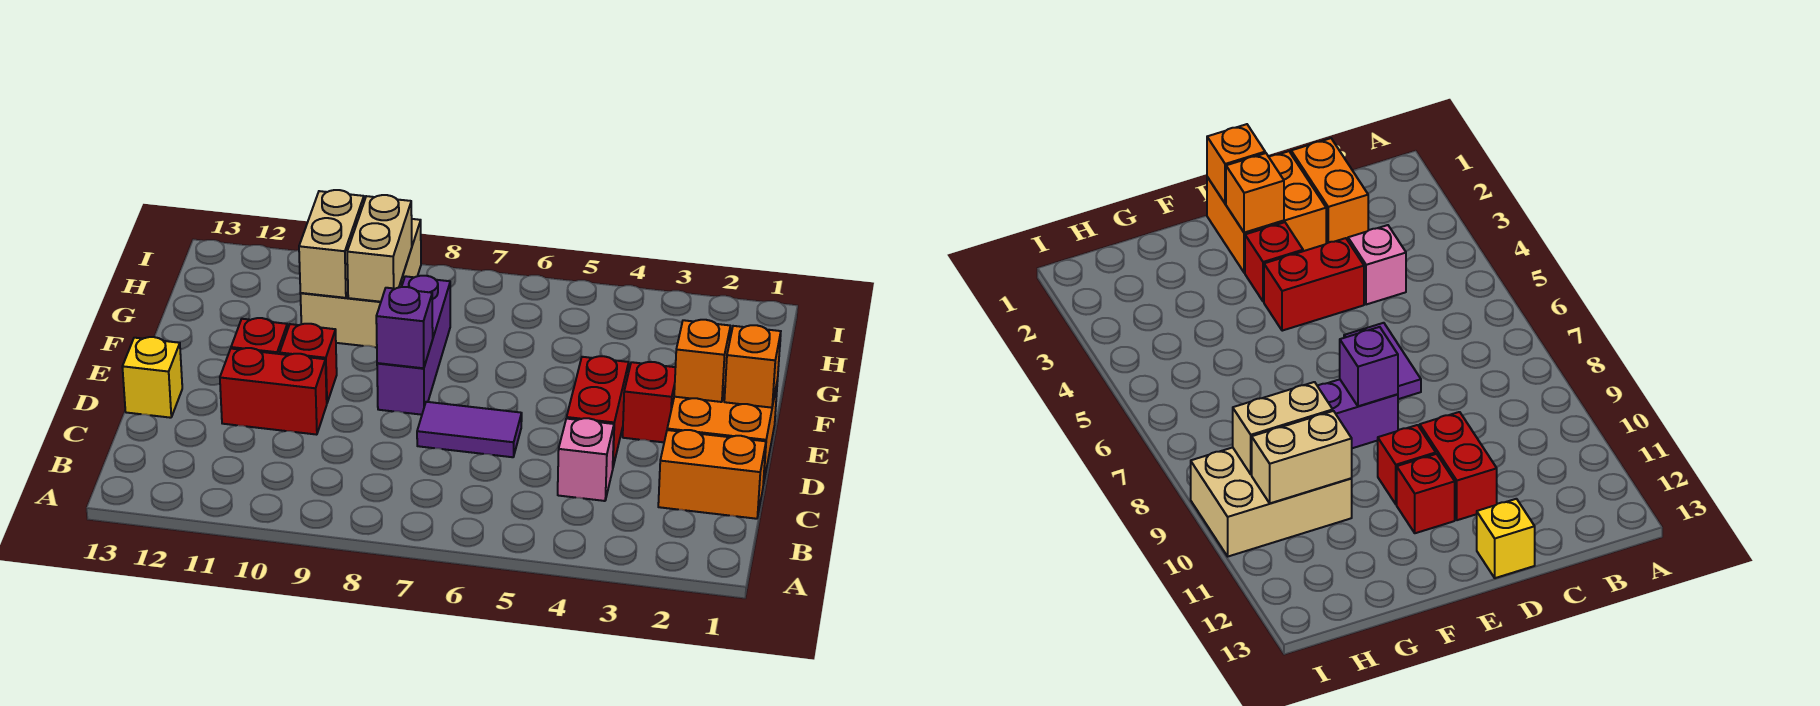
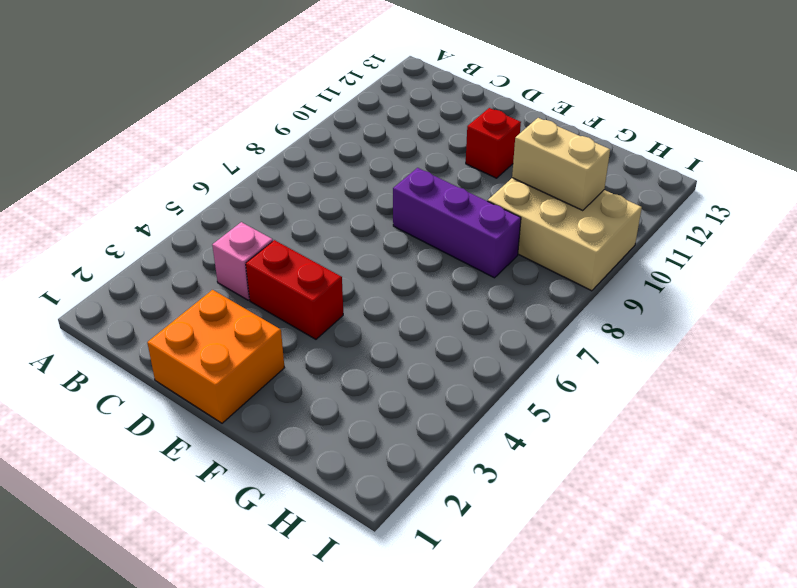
none -> orange 1x2 brick [658,430,766,519]
none -> purple 1x2 tile [417,402,522,457]
none -> red 1x2 brick [220,348,327,435]

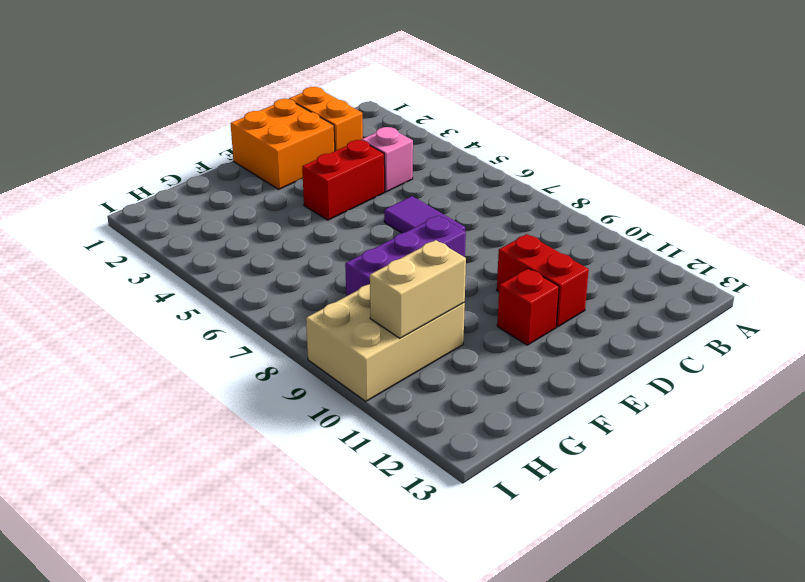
none -> yellow 1x1 brick [122,337,182,418]
none -> red 1x1 brick [623,362,676,442]
none -> red 1x1 brick [280,324,337,403]

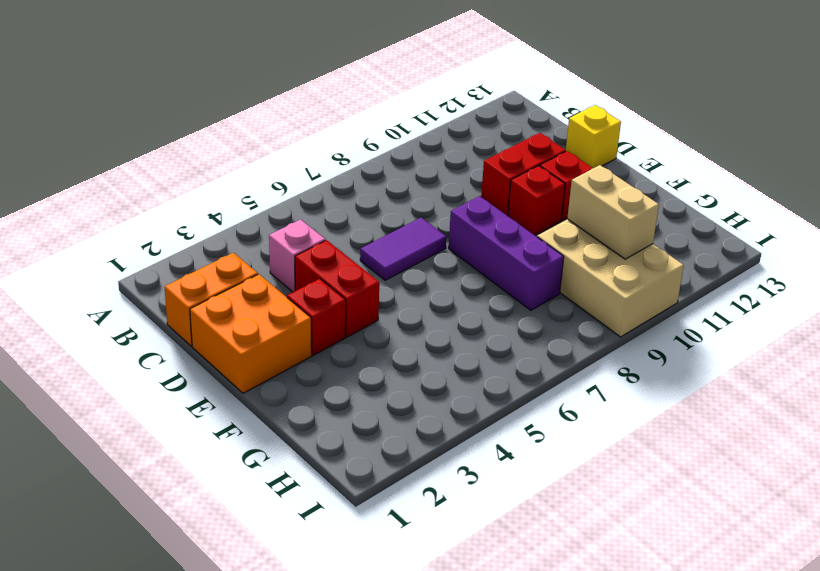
none -> orange 1x1 brick [724,325,781,408]
none -> orange 1x1 brick [674,320,730,402]
none -> purple 1x1 brick [376,287,433,368]

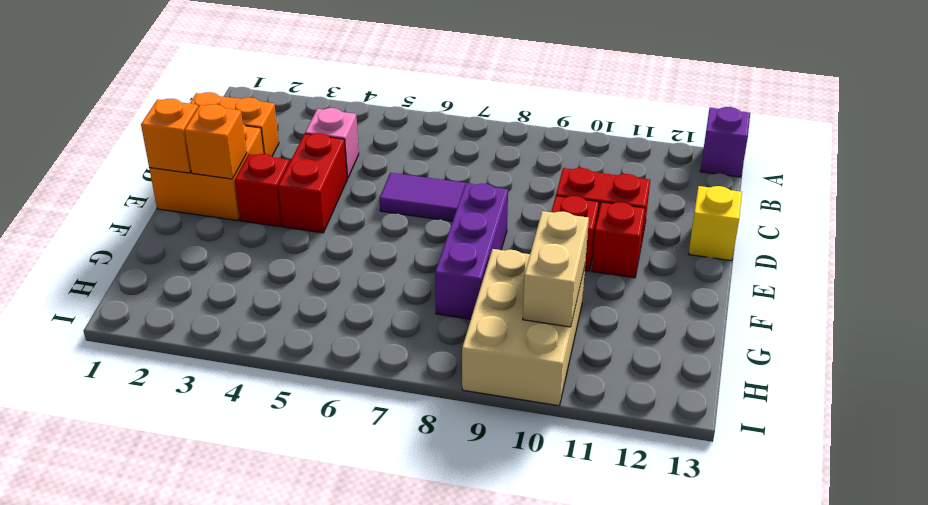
purple 1x1 brick [700,107,750,177] -> purple 1x1 brick moved to [376,287,433,368]
none -> tan 1x2 brick [347,195,412,302]

